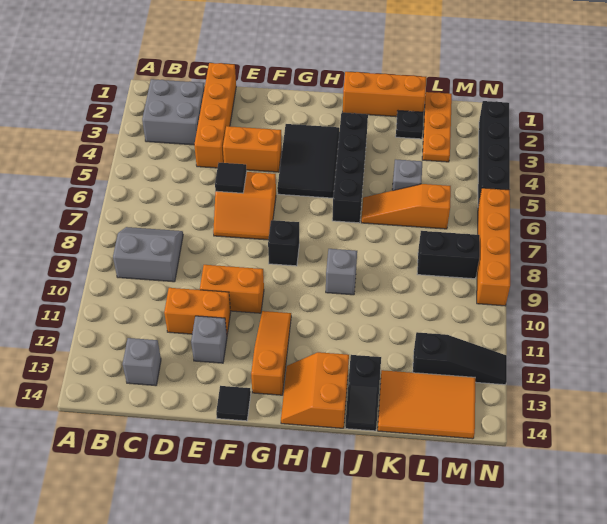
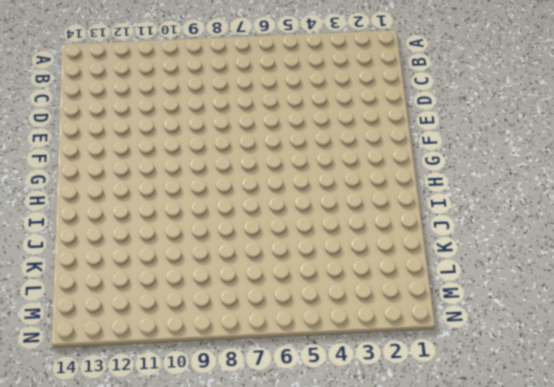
none -> grey 2x2 brick [142,79,205,145]
none -> grey 2x2 slope [113,227,183,282]
none -> grey 1x1 brick [123,338,161,386]

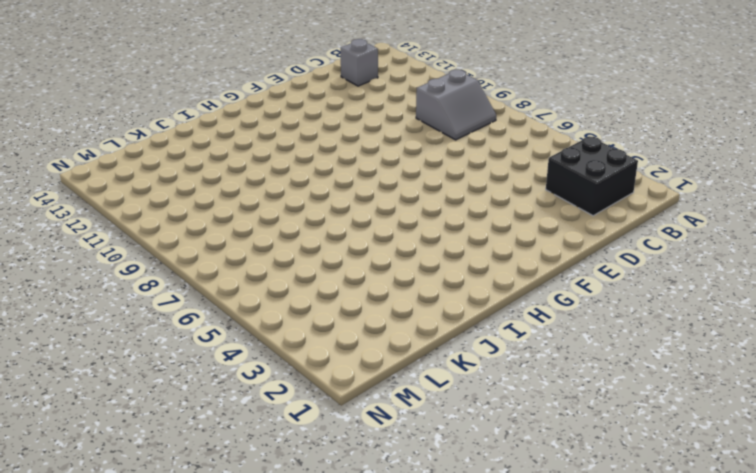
black 2x2 brick [546,136,638,216] -> grey 2x2 brick [142,79,205,145]
none -> orange 1x4 brick [194,63,236,168]
none -> orange 1x2 brick [164,288,231,334]
none -> orange 1x2 brick [223,126,282,172]

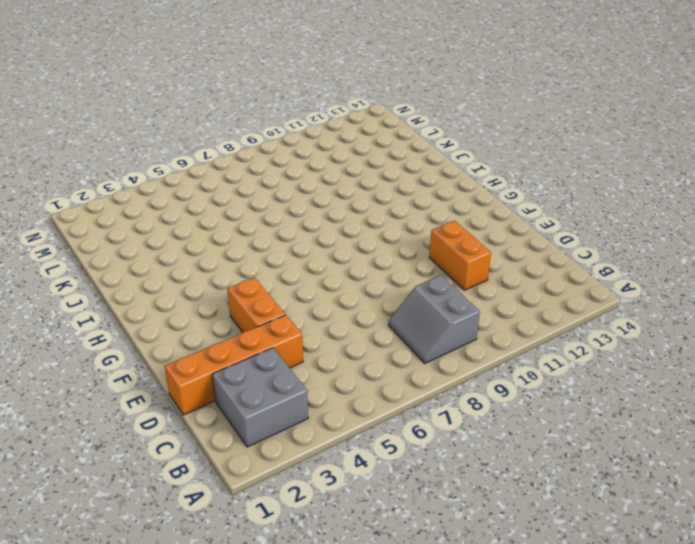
none -> grey 1x1 brick [123,338,161,386]
none -> orange 2x2 slope [213,172,276,240]
none -> orange 1x2 brick [200,265,264,313]

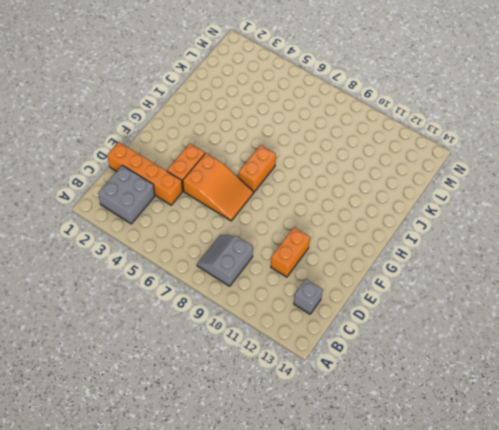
orange 2x3 slope [183,153,253,221] -> orange 2x2 slope [213,172,276,240]
orange 1x2 brick [239,145,276,193] -> orange 1x2 brick moved to [200,265,264,313]
none -> grey 1x1 brick [191,316,227,363]
none -> black 1x1 tile [216,386,251,421]
none -> black 2x3 tile [277,124,339,198]

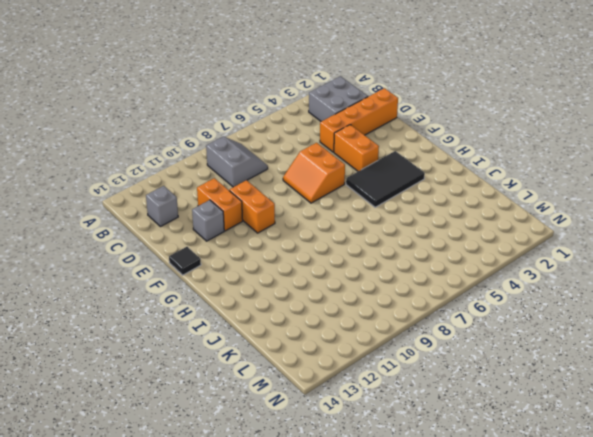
none -> black 1x1 brick [268,220,299,266]
none -> orange 1x3 slope [251,311,291,395]
none -> orange 2x2 slope [281,352,349,428]

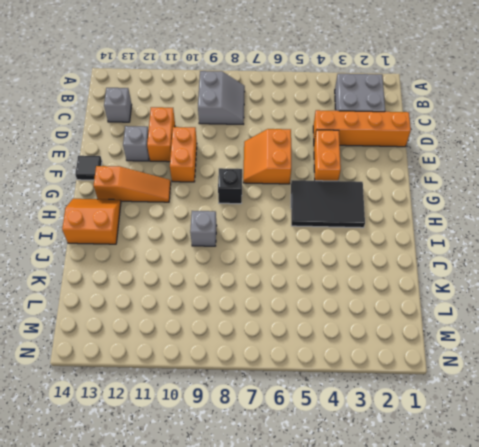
none -> orange 1x3 brick [343,72,426,117]
none -> black 1x4 brick [332,113,368,223]
none -> orange 1x3 slope [361,184,451,229]

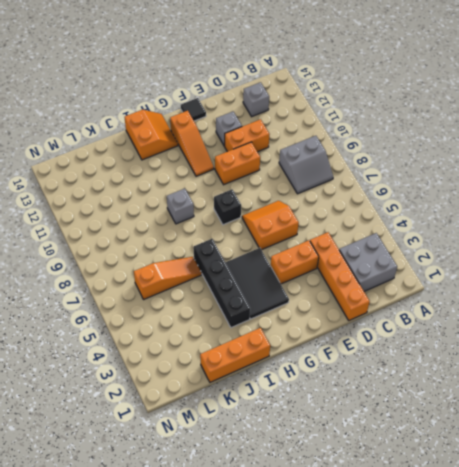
none -> black 1x2 slope [345,355,381,431]
none -> black 1x1 plate [396,111,424,139]
none -> grey 1x1 brick [392,159,422,190]

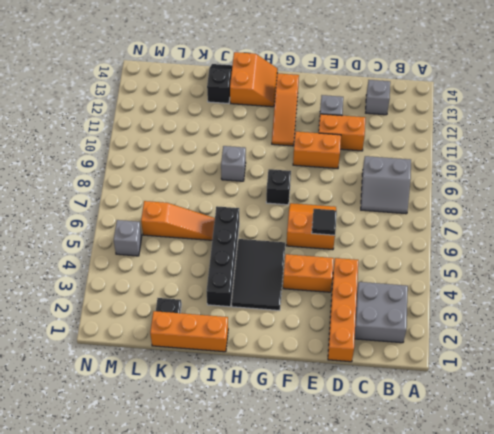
grey 1x1 brick [114,220,142,256] -> grey 1x1 brick moved to [392,159,422,190]
none -> black 1x1 tile [216,386,251,421]
none -> orange 2x3 tile [378,370,475,439]
none -> orange 1x3 plate [422,92,452,162]

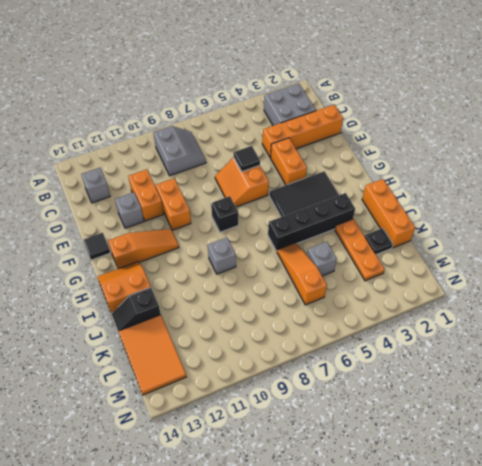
orange 1x3 plate [335,219,385,281] -> orange 1x3 plate turned to [422,92,452,162]
none -> black 1x2 brick [417,231,480,279]
none -> black 1x3 slope [413,332,507,385]
none -> black 1x4 brick [478,101,510,205]

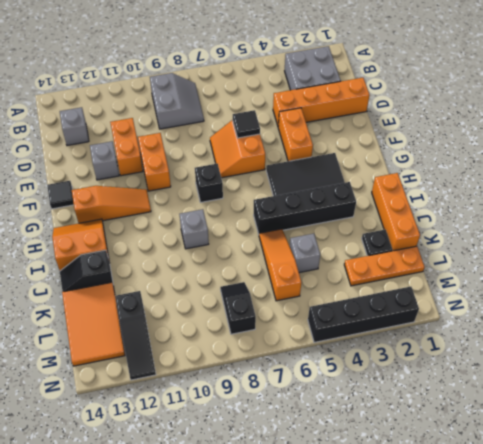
black 1x2 slope [220,282,256,334] -> black 1x2 brick [417,231,480,279]
none -> orange 1x4 brick [477,188,510,306]

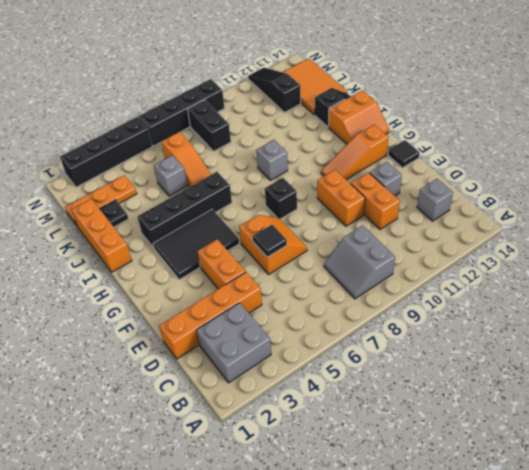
black 1x4 brick [139,79,224,146] -> orange 1x4 brick [477,188,510,306]

